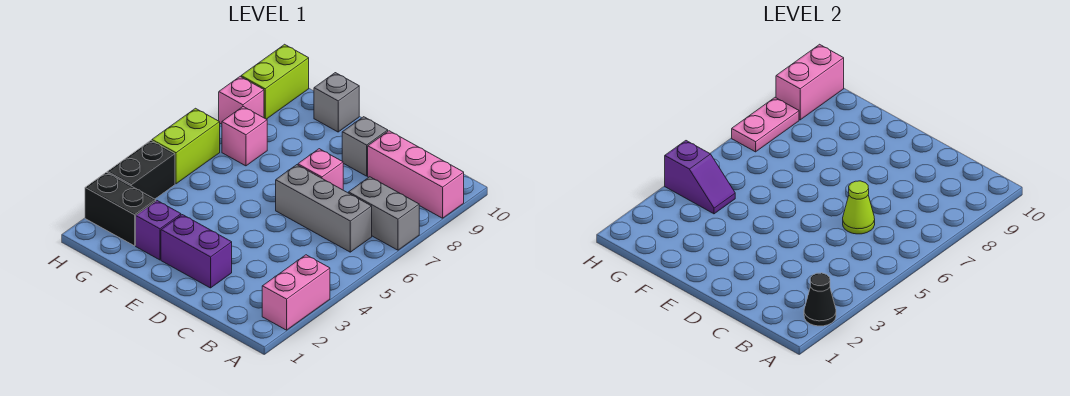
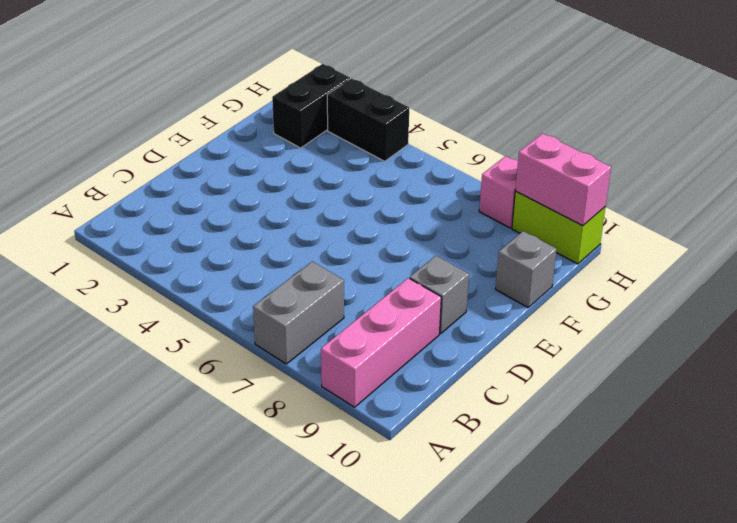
none -> pink 1x2 brick [262,255,330,330]
none -> grey 1x3 brick [276,165,372,252]
none -> purple 1x2 brick [161,215,232,288]

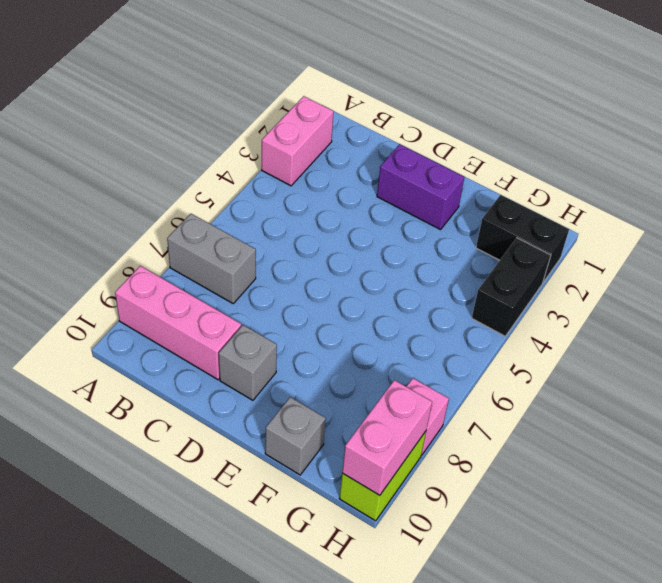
none -> grey 1x3 brick [276,165,372,252]
none -> pink 1x1 brick [298,149,343,190]
none -> purple 1x1 brick [136,201,181,260]

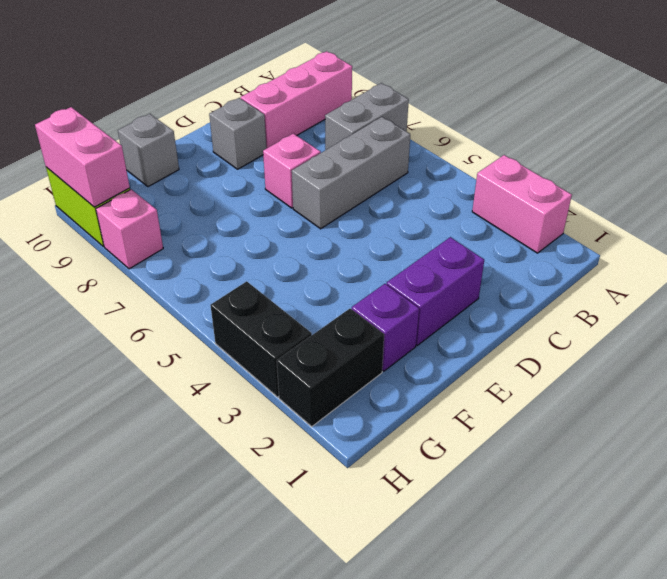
none -> pink 1x1 brick [222,107,267,166]
none -> lime 1x2 brick [152,108,220,184]
none -> black 1x1 cone [804,273,836,326]

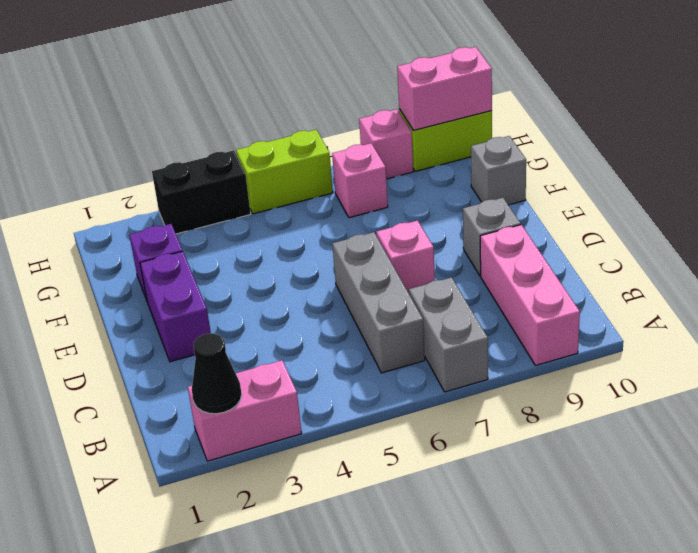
none -> black 1x2 brick [85,172,156,246]
none -> lime 1x1 cone [843,181,875,234]
none -> purple 1x2 slope [665,141,735,214]

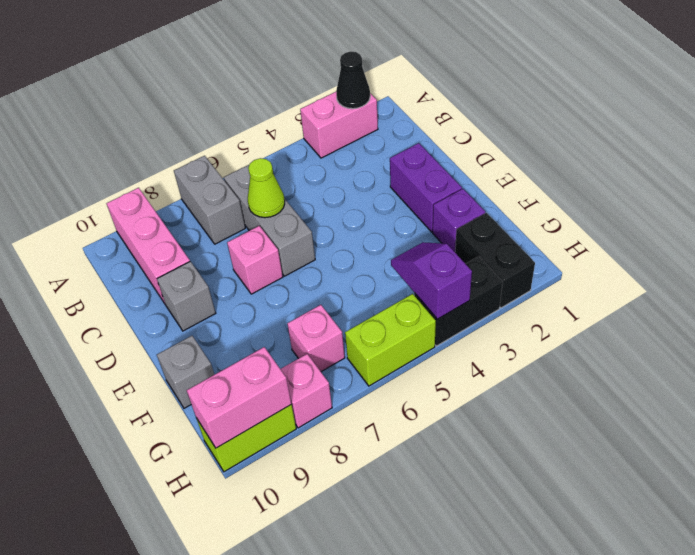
none -> pink 1x2 plate [732,98,799,152]

